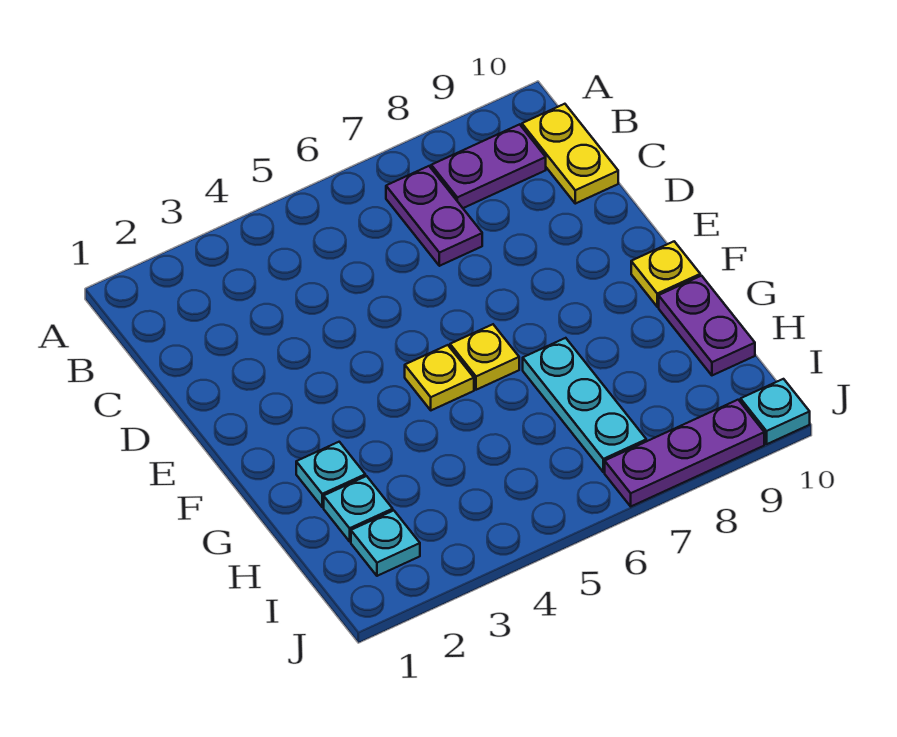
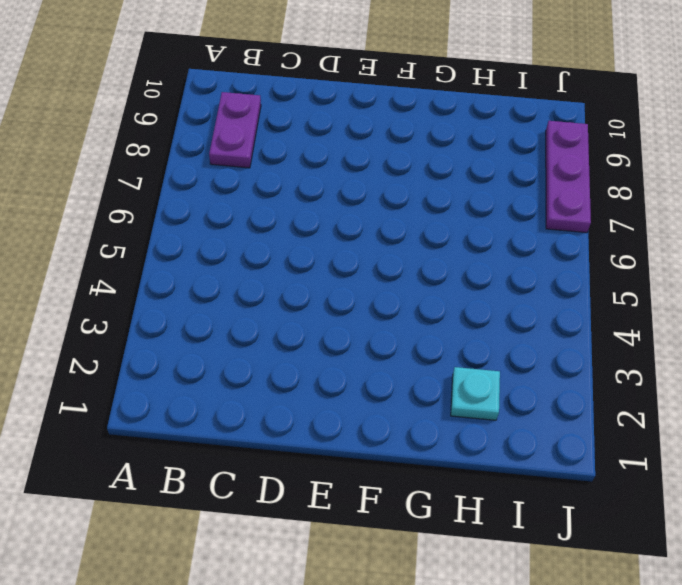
none -> purple 1x2 plate [386,166,482,266]
none -> yellow 1x2 plate [522,104,618,204]
none -> yellow 1x1 plate [405,345,474,410]

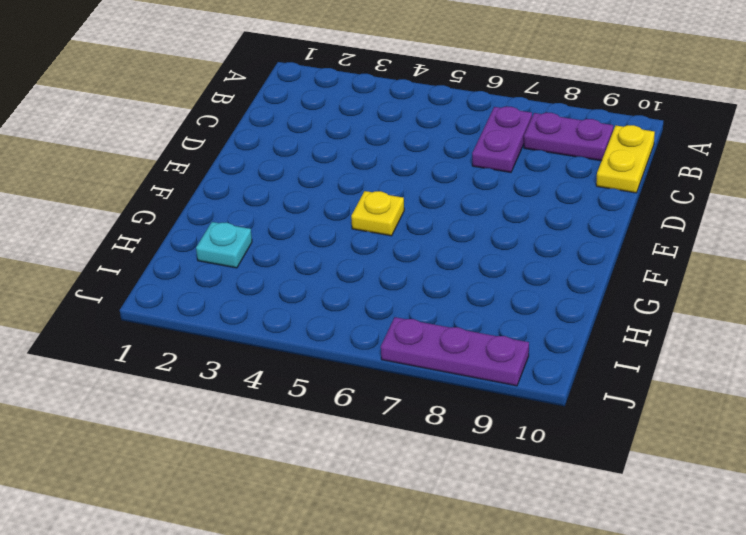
none -> yellow 1x1 plate [450,324,519,390]
none -> yellow 1x1 plate [631,241,700,307]
none -> cyan 1x1 plate [296,442,365,507]

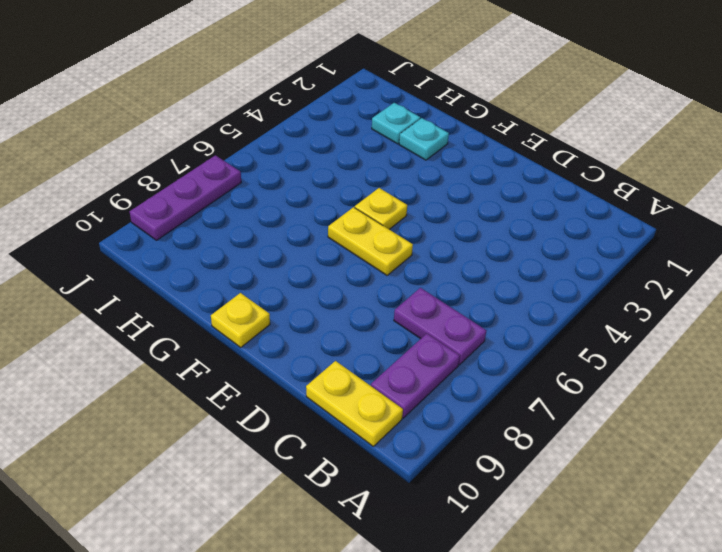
yellow 1x2 plate [328,207,413,275] -> yellow 1x1 plate [450,324,519,390]
none -> cyan 1x3 plate [523,338,646,472]
none -> purple 1x2 plate [659,276,755,375]
none -> cyan 1x1 plate [351,511,420,576]

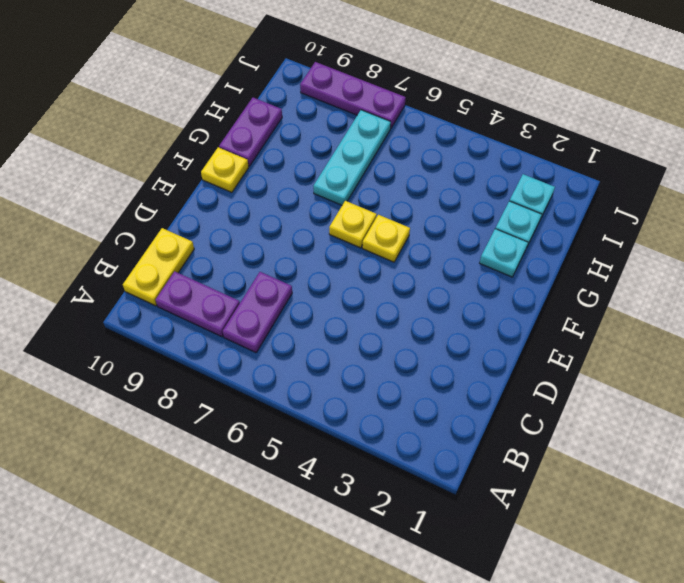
none -> cyan 1x1 plate [741,379,810,444]

